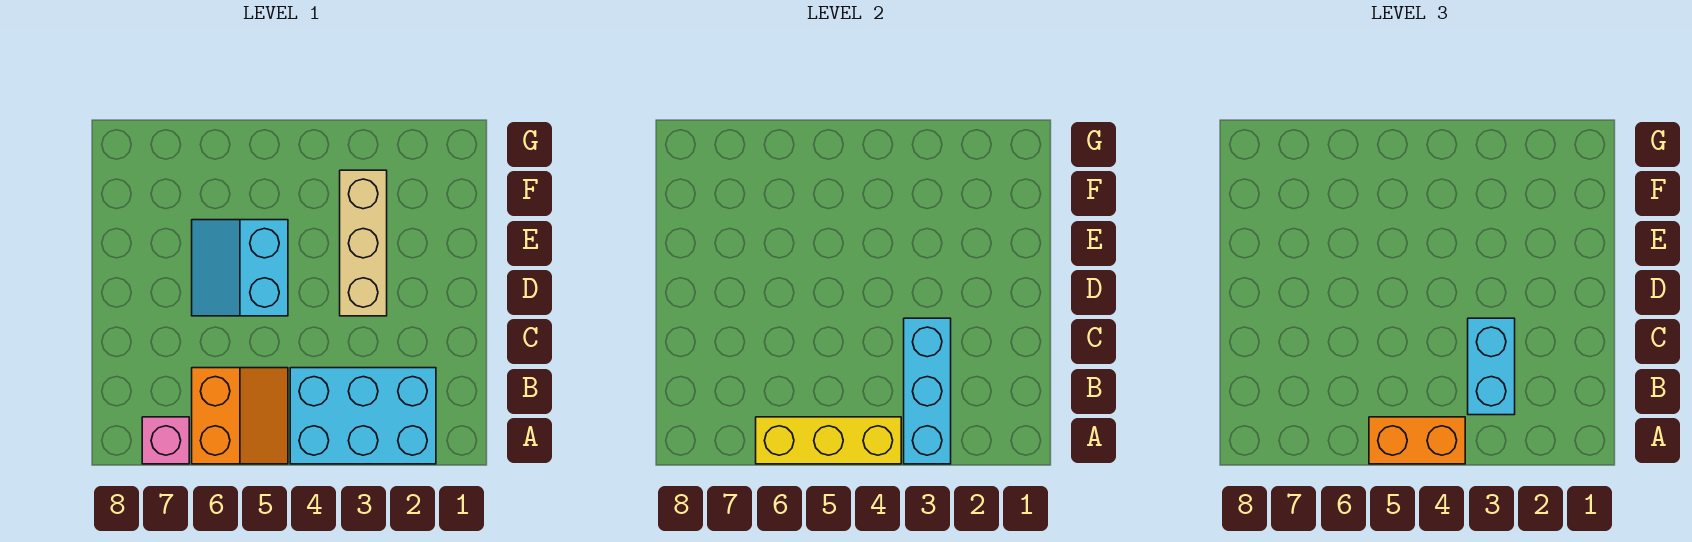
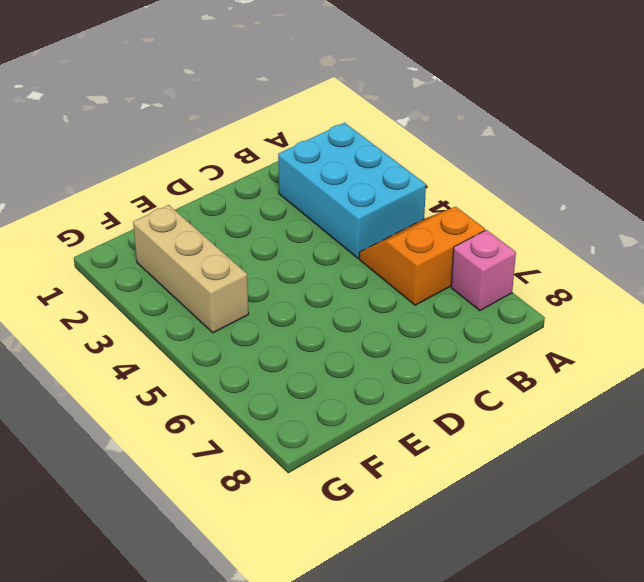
tan 1x3 brick [133,205,249,333] -> tan 1x3 brick turned to [340,170,387,316]
none -> cyan 2x2 slope [192,220,288,316]
none -> cyan 1x3 brick [904,318,951,464]

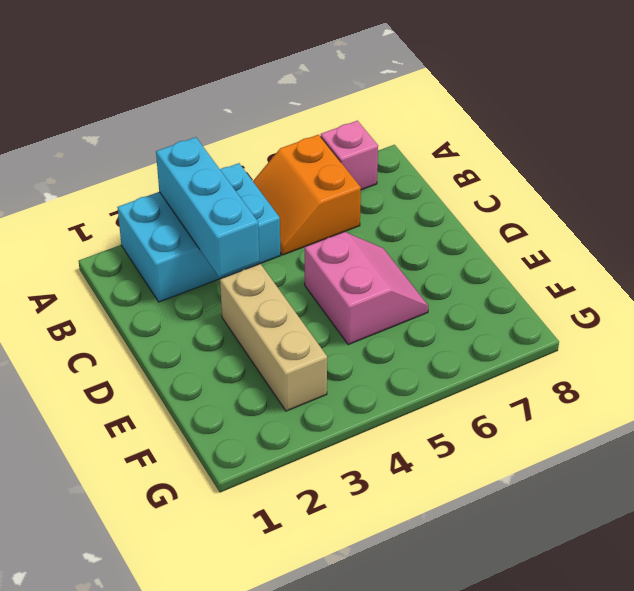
pink 2x2 slope [305,232,428,345] -> cyan 2x2 slope [192,220,288,316]
none -> yellow 1x3 brick [756,417,901,464]
none -> orange 1x2 brick [1369,417,1465,464]

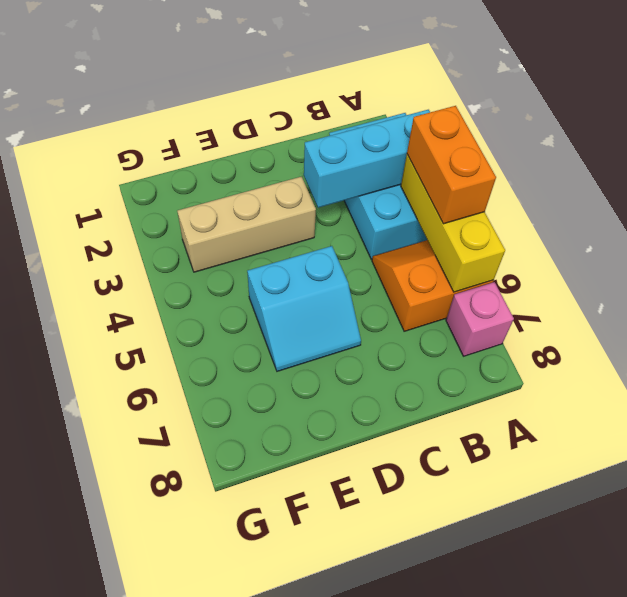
none -> cyan 1x2 brick [1468,318,1515,415]

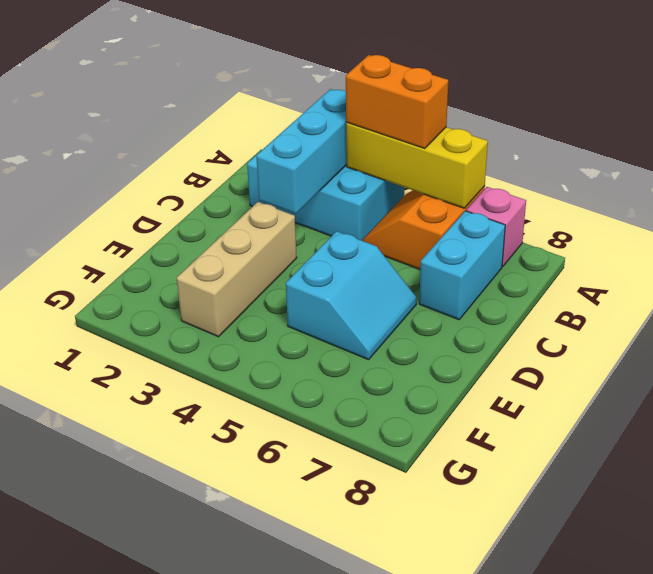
cyan 1x2 brick [419,211,505,320] -> cyan 1x2 brick moved to [1468,318,1515,415]

